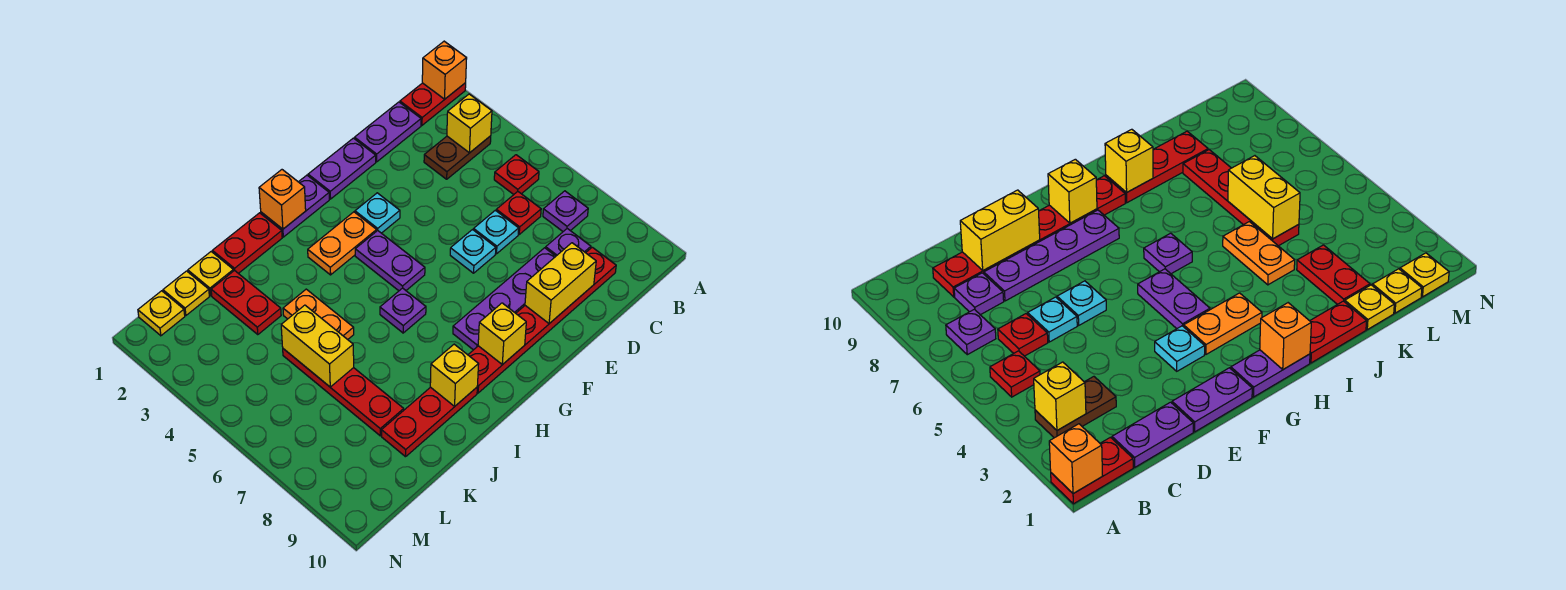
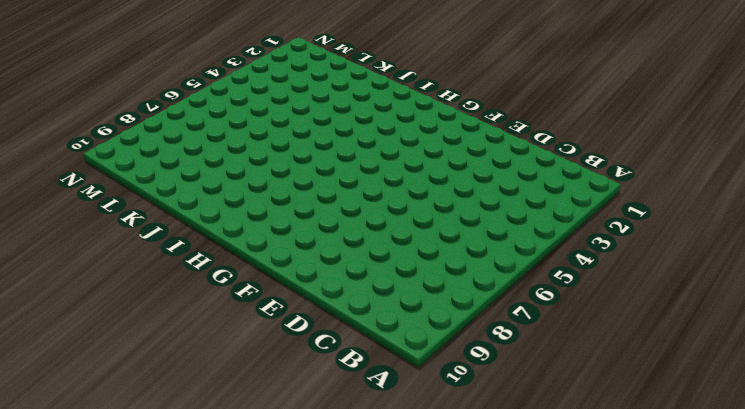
none -> red 1x2 plate [400,83,466,125]
none -> brown 1x2 plate [424,136,491,179]
none -> red 1x1 plate [494,155,539,194]
none -> purple 1x1 plate [543,191,588,231]

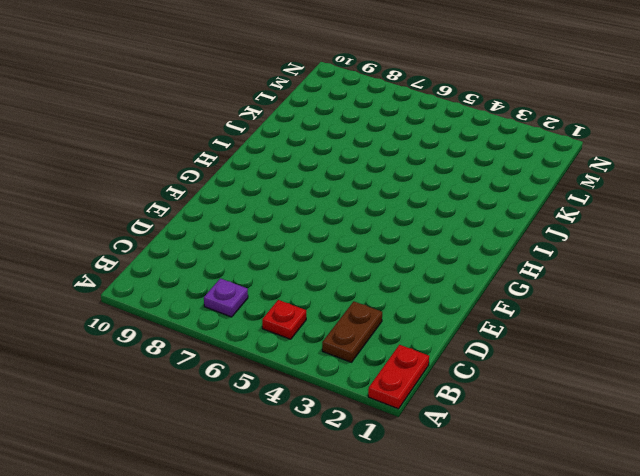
none -> purple 1x2 plate [355,102,421,162]
none -> red 1x1 plate [496,192,541,234]
none -> purple 1x1 plate [546,229,591,256]
none -> red 1x6 plate [468,247,616,393]

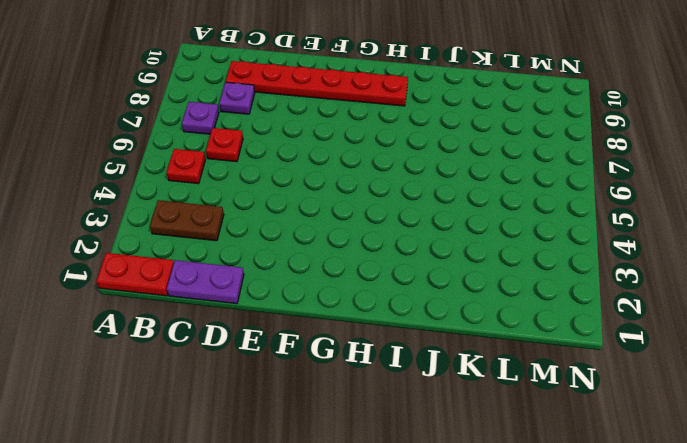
none -> cyan 1x1 plate [474,210,519,254]
none -> purple 1x4 plate [453,248,556,350]
none -> purple 1x2 plate [308,138,376,199]
none -> cyan 1x1 plate [450,230,496,273]

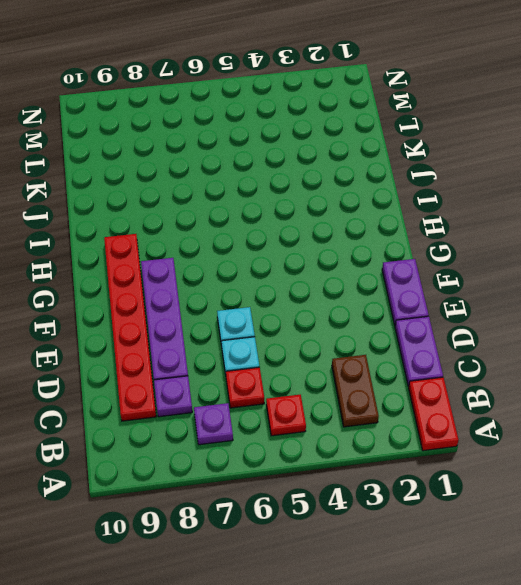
none -> cyan 1x1 plate [355,193,400,233]
none -> purple 1x2 plate [261,175,329,237]
none -> orange 1x2 plate [308,212,377,275]
none -> purple 1x2 plate [355,231,425,291]

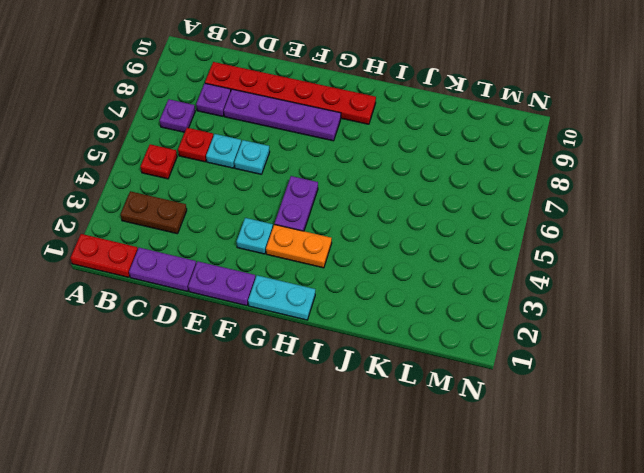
cyan 1x2 plate [248,275,315,320] -> purple 1x2 plate [261,175,329,237]
none -> purple 1x1 plate [380,288,426,333]
none -> red 1x2 plate [212,213,282,273]
none -> red 1x3 plate [382,387,477,457]
none -> orange 1x2 plate [283,289,354,340]

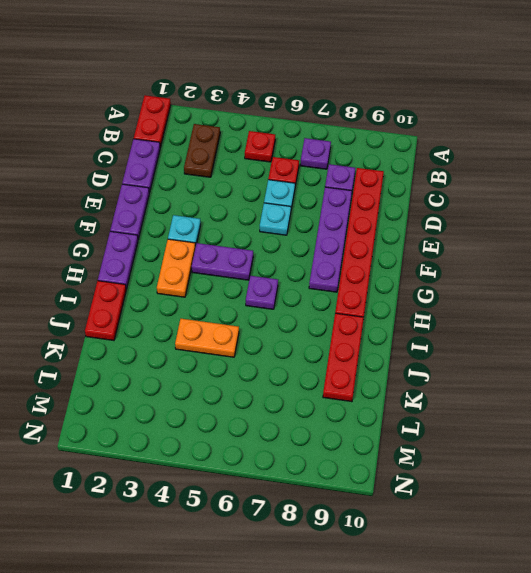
none -> yellow 1x1 plate [188,252,233,295]
none -> red 1x2 plate [211,270,281,335]
none -> red 1x4 plate [283,349,404,436]
none -> yellow 1x1 plate [163,271,209,315]

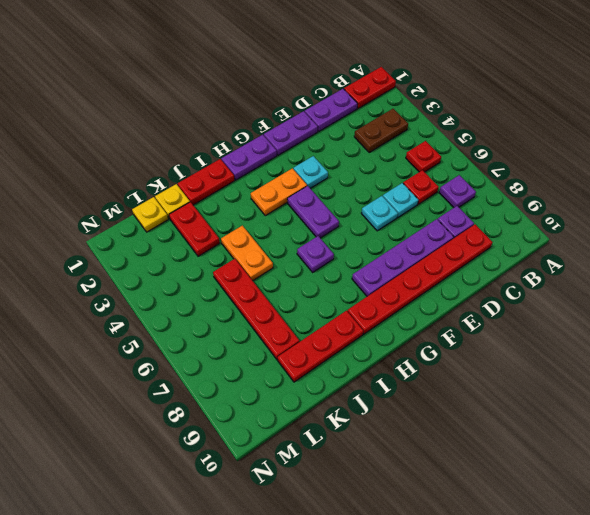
none -> yellow 1x1 plate [138,291,185,336]
none -> orange 1x1 brick [422,41,467,99]
none -> yellow 1x1 brick [447,94,492,153]
none -> yellow 1x2 brick [525,243,596,324]

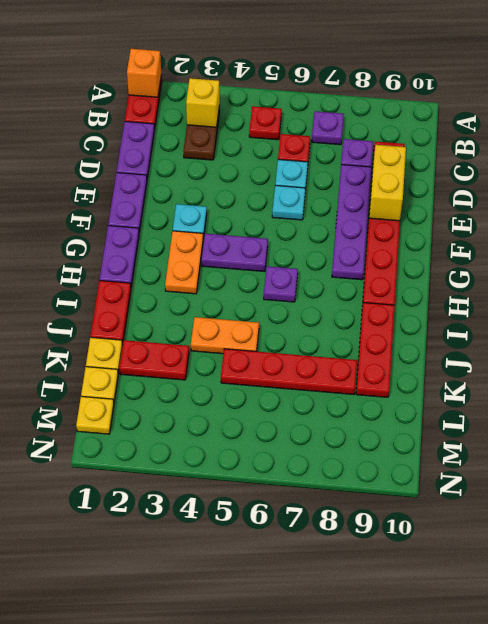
none -> yellow 1x1 brick [478,303,526,365]
none -> orange 1x1 brick [259,170,306,229]
none -> yellow 1x1 brick [430,344,479,406]
none -> yellow 1x2 brick [281,305,354,387]

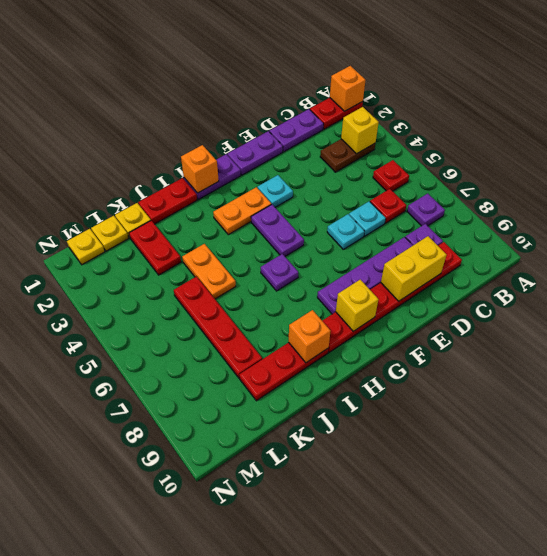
orange 1x1 brick [289,310,331,363] -> yellow 1x1 brick [430,344,479,406]
none -> yellow 1x2 brick [281,305,354,387]

